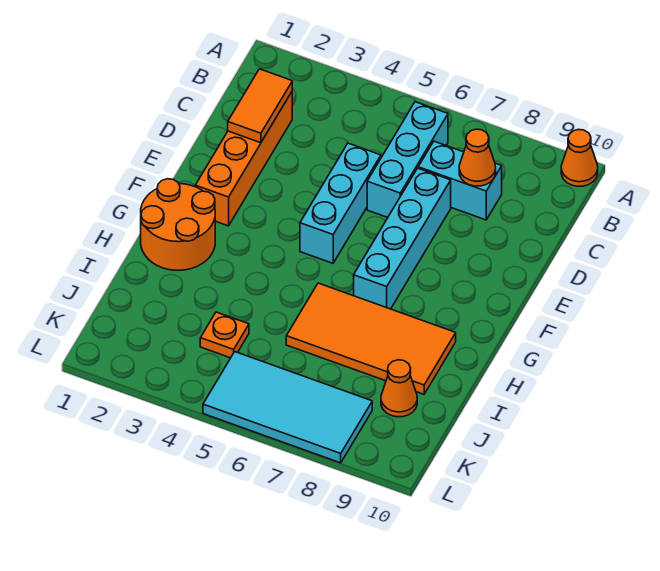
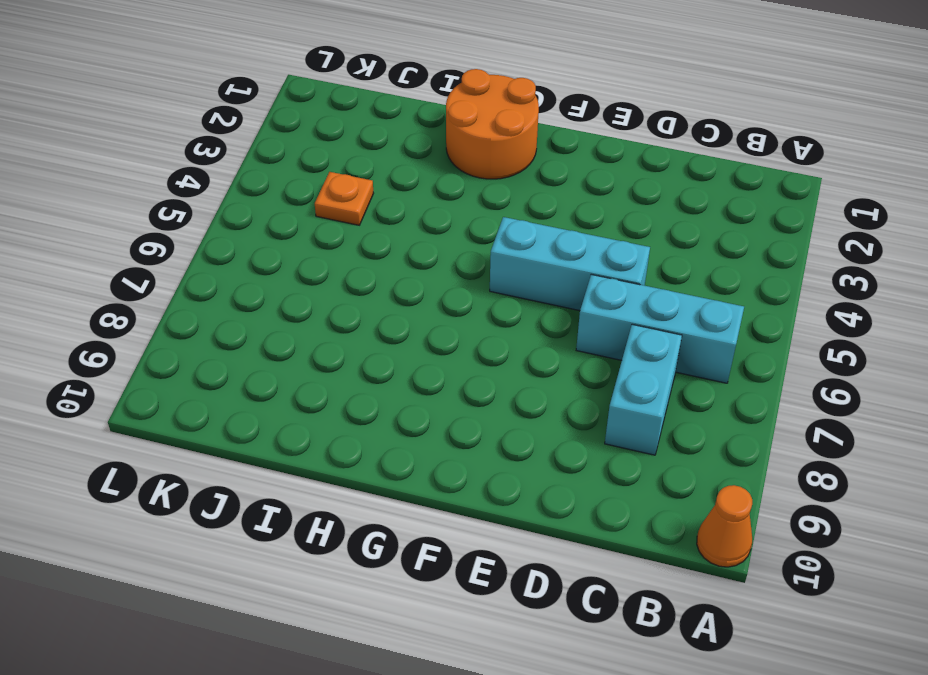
none -> orange 1x4 brick [195,92,292,226]
none -> cyan 1x4 brick [354,168,451,309]
none -> orange 2x4 tile [286,283,456,394]

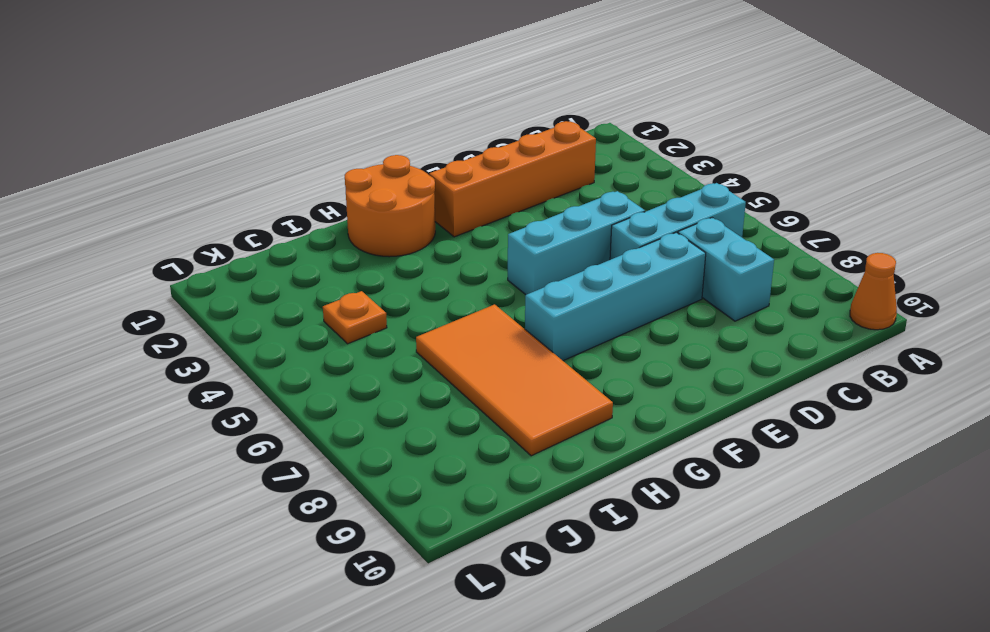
none -> orange 1x1 cone [381,360,417,417]
none -> cyan 2x4 tile [203,352,372,463]
none -> orange 1x2 tile [228,69,292,143]

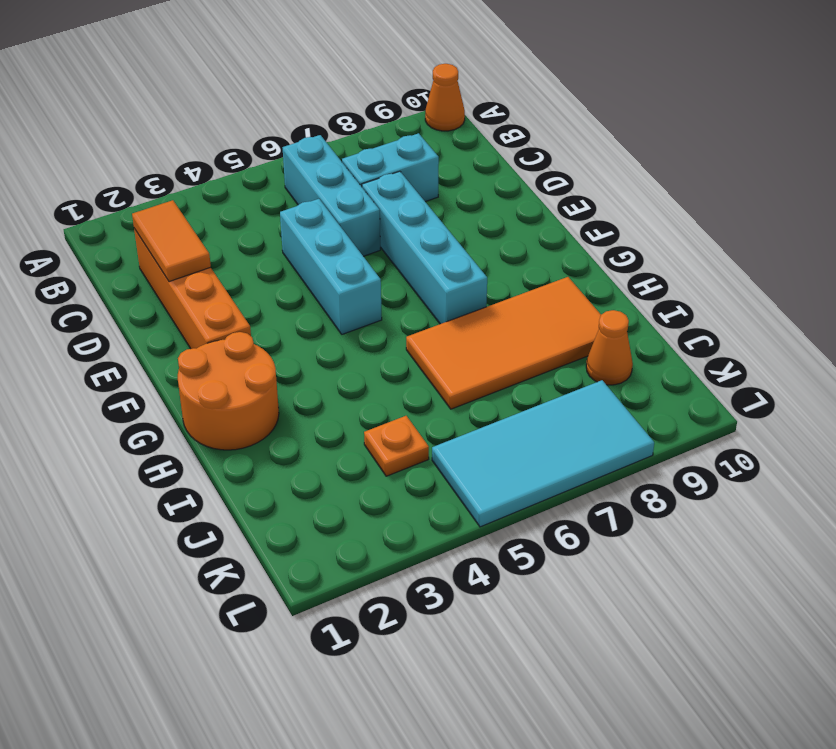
none -> orange 1x1 cone [459,129,496,186]

